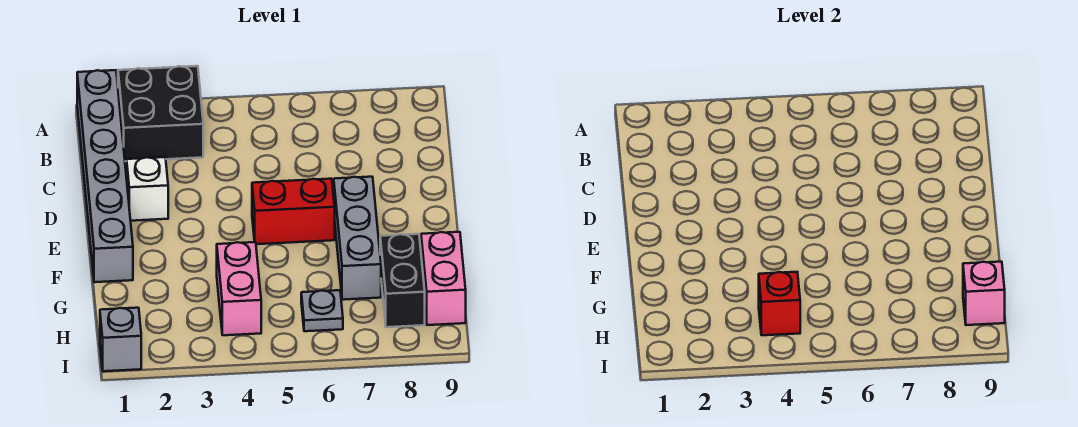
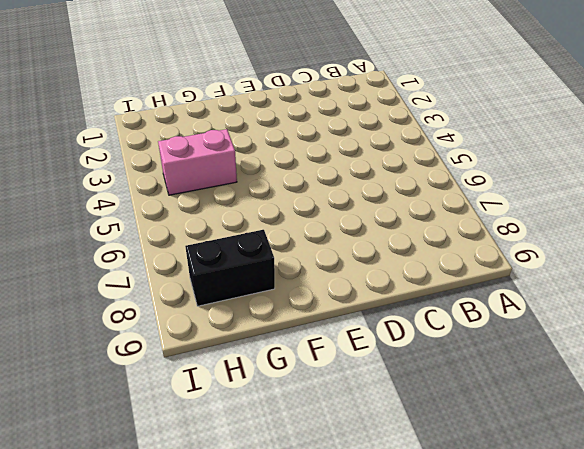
none -> grey 1x6 brick [77,70,133,282]
none -> black 2x2 brick [118,66,203,161]
none -> white 1x1 brick [127,157,168,221]

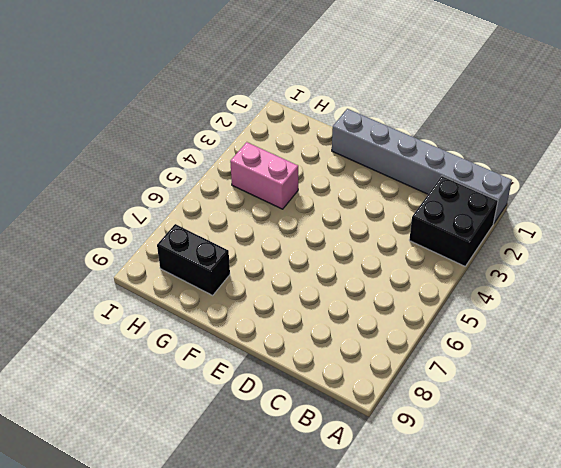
none -> white 1x1 brick [127,157,168,221]
none -> red 1x2 brick [252,179,335,244]
none -> grey 1x3 brick [334,177,381,300]

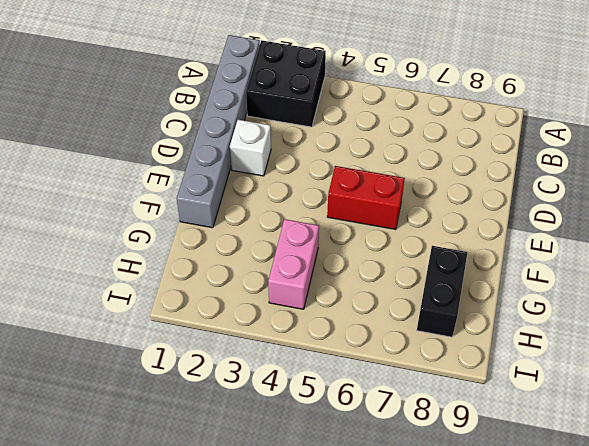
none -> grey 1x3 brick [334,177,381,300]
none -> pink 1x2 brick [421,232,466,325]
none -> grey 1x1 plate [301,290,343,331]

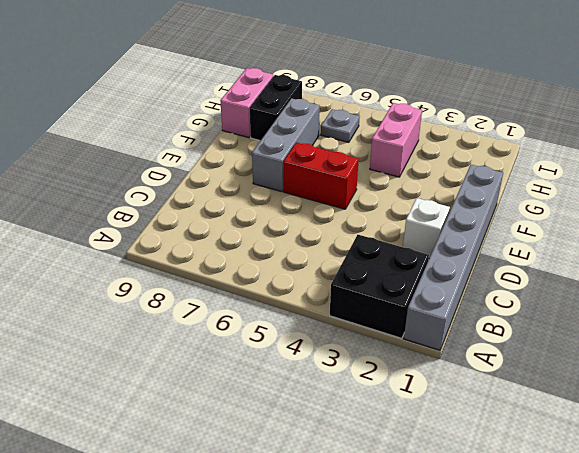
none -> grey 1x1 brick [100,308,141,371]
none -> red 1x1 brick [759,272,800,335]
none -> pink 1x1 brick [963,262,1005,325]

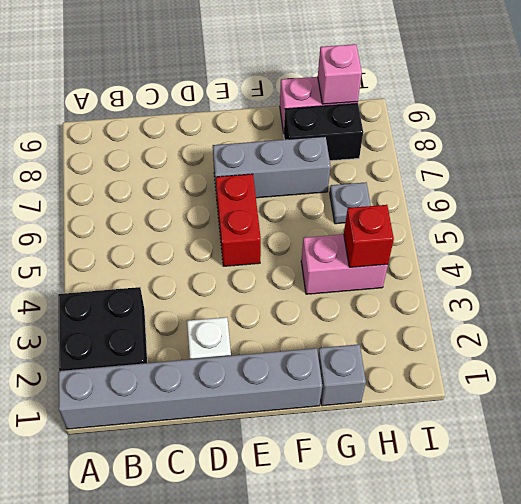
grey 1x1 brick [318,344,366,406] -> grey 1x1 brick moved to [100,308,141,371]

